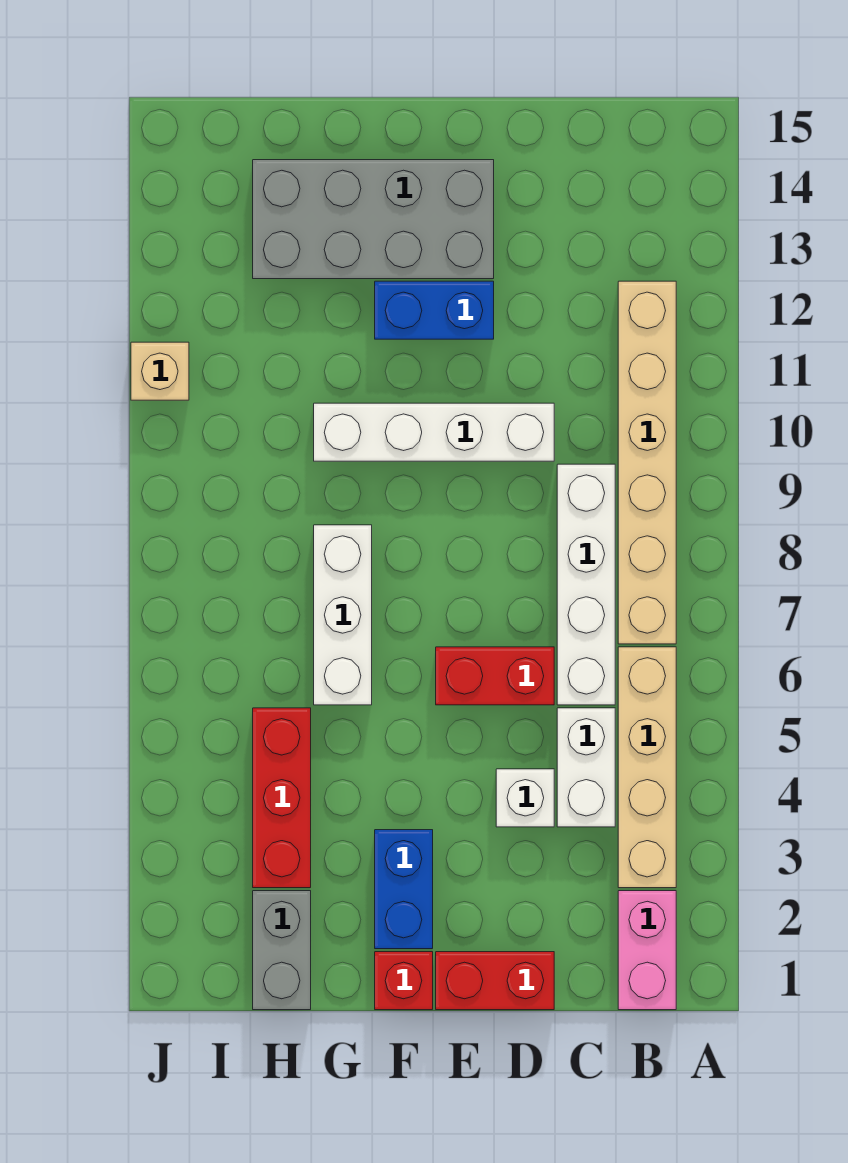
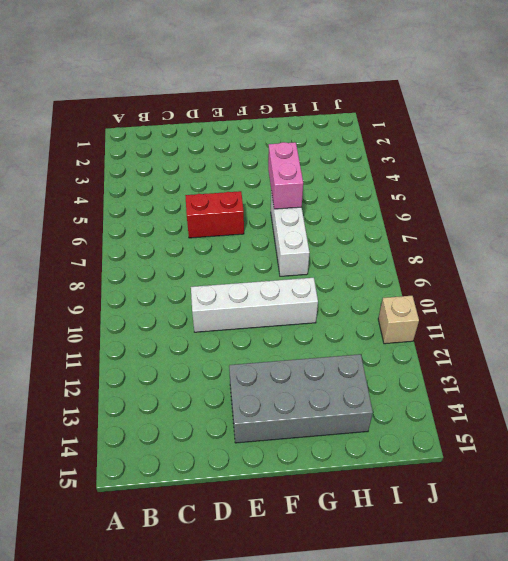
pink 1x2 brick [268,142,303,209] -> pink 1x2 brick moved to [618,891,676,1010]
none -> tan 1x4 brick [618,647,676,888]
none -> tan 1x6 brick [618,281,676,644]
none -> white 1x2 brick [557,708,615,827]

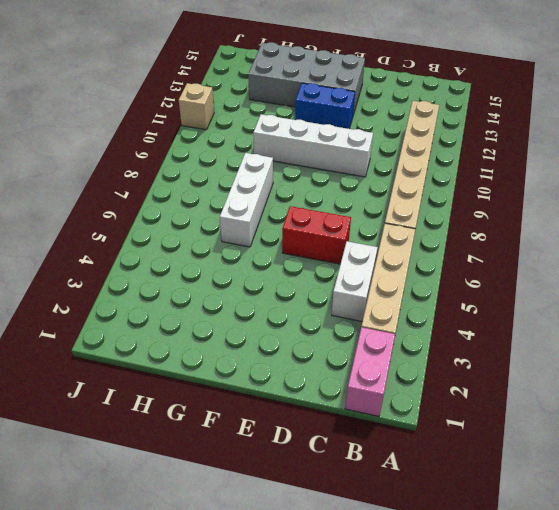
none -> white 1x4 brick [557,464,615,705]
none -> red 1x2 brick [436,952,554,1010]
none -> white 1x1 brick [496,769,554,827]

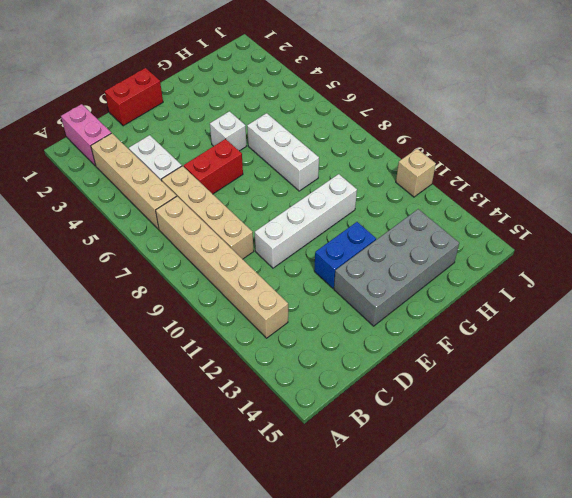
tan 1x4 brick [161,166,254,259] -> white 1x4 brick [557,464,615,705]
white 1x1 brick [210,111,246,151] -> white 1x1 brick moved to [496,769,554,827]
none -> red 1x1 brick [375,952,433,1010]
none -> blue 1x2 brick [375,830,433,949]
none -> grey 1x2 brick [253,891,311,1010]

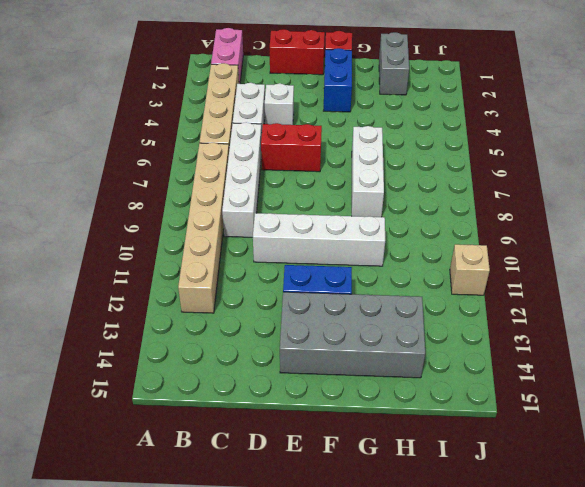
none -> red 1x3 brick [253,708,311,888]

